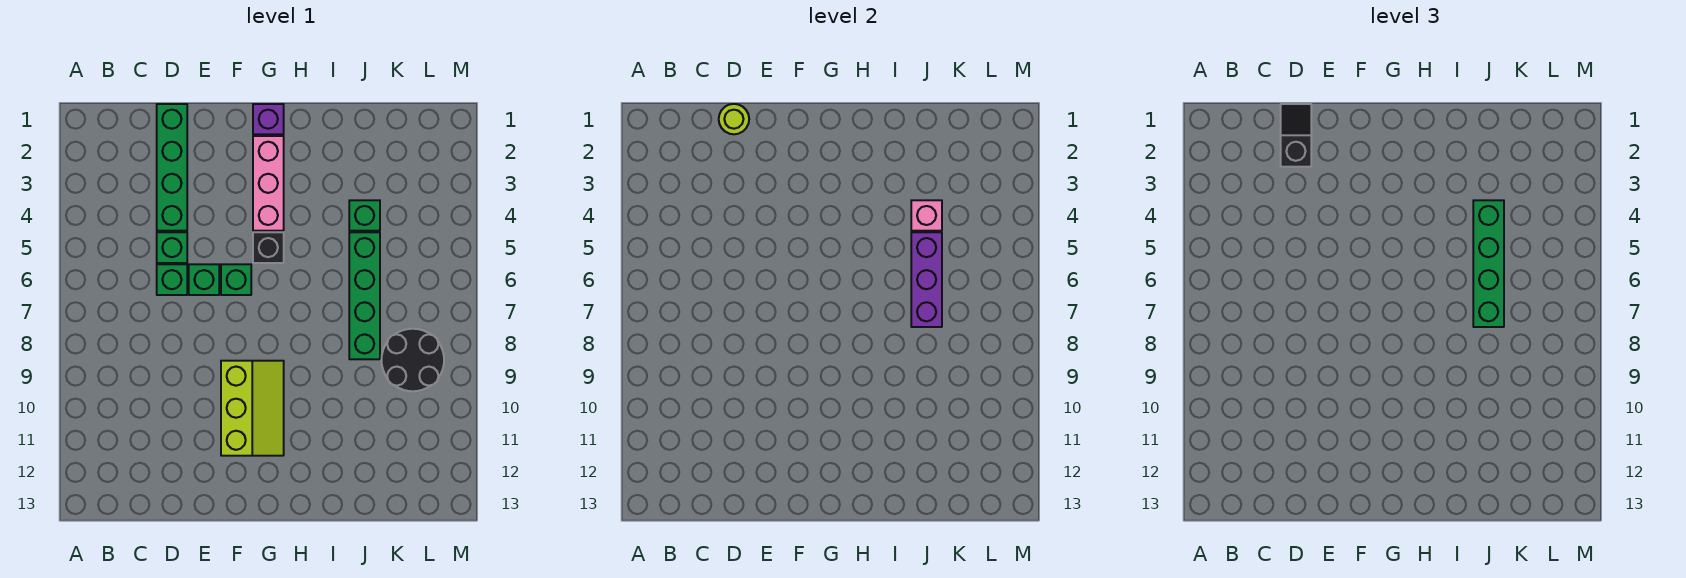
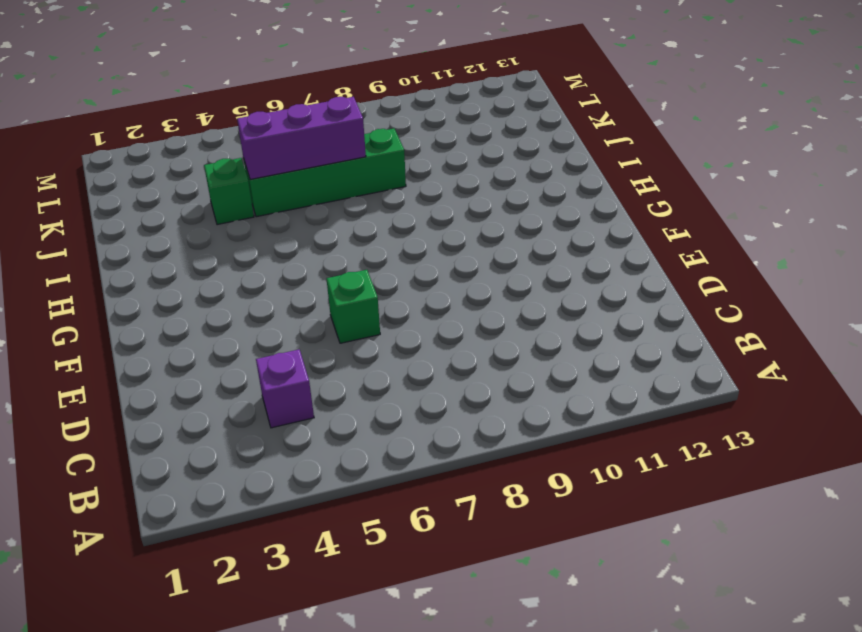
purple 1x1 brick [256,350,314,428] -> purple 1x1 brick moved to [253,104,284,134]
none -> green 1x4 brick [157,104,187,231]
none -> green 1x1 brick [157,232,187,263]
none -> green 1x1 brick [157,264,187,295]

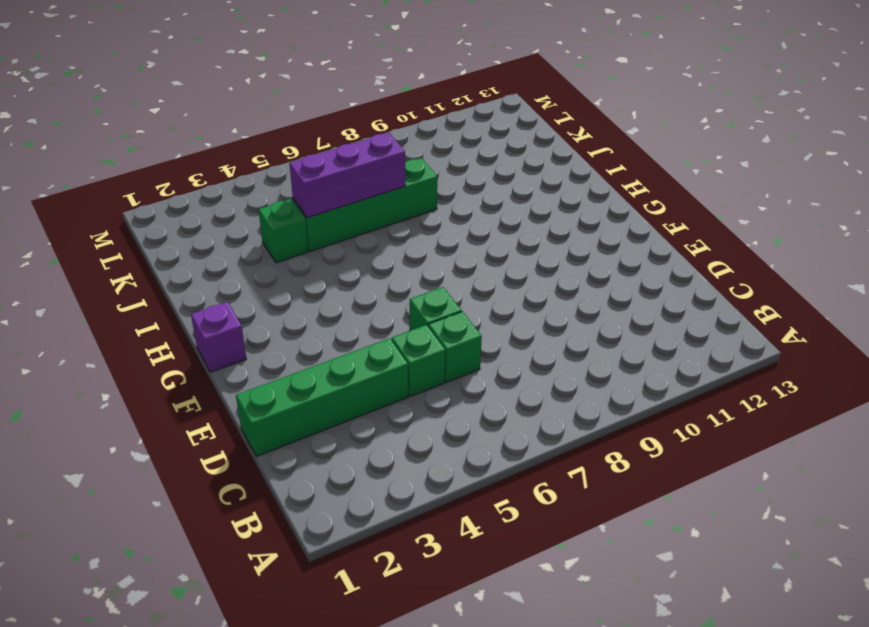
none -> green 1x1 brick [221,264,251,295]
none -> lime 2x3 slope [221,361,284,456]
none -> pink 1x3 brick [253,136,284,231]

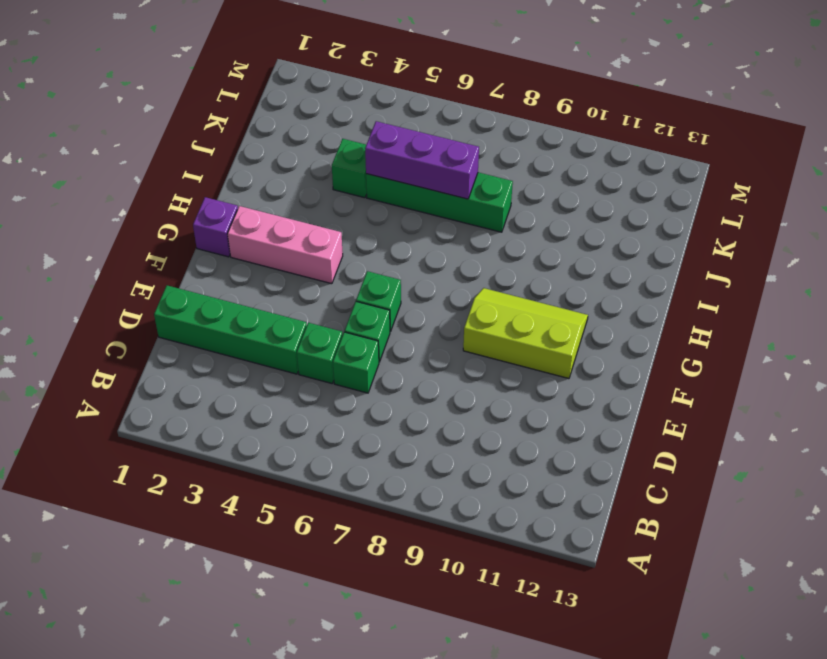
none -> black 1x1 brick [253,232,284,263]
none -> black 2x2 round brick [382,329,444,391]
none -> lime 1x1 round brick [719,104,749,134]

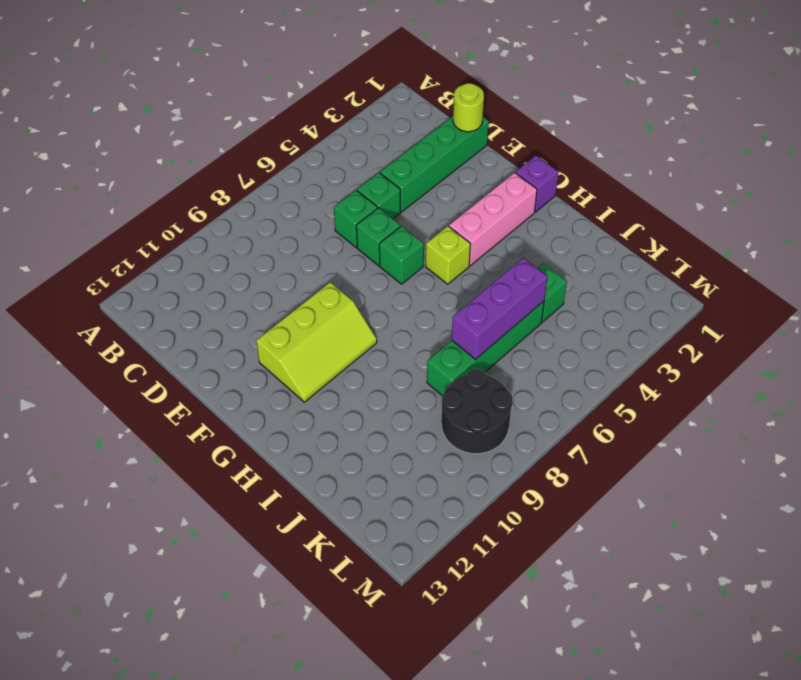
lime 1x1 brick [426,226,471,284] -> black 1x1 brick [253,232,284,263]
none -> pink 1x1 brick [911,200,942,231]
none -> black 1x2 slope [1281,104,1311,167]
none -> green 1x4 brick [1473,200,1504,327]

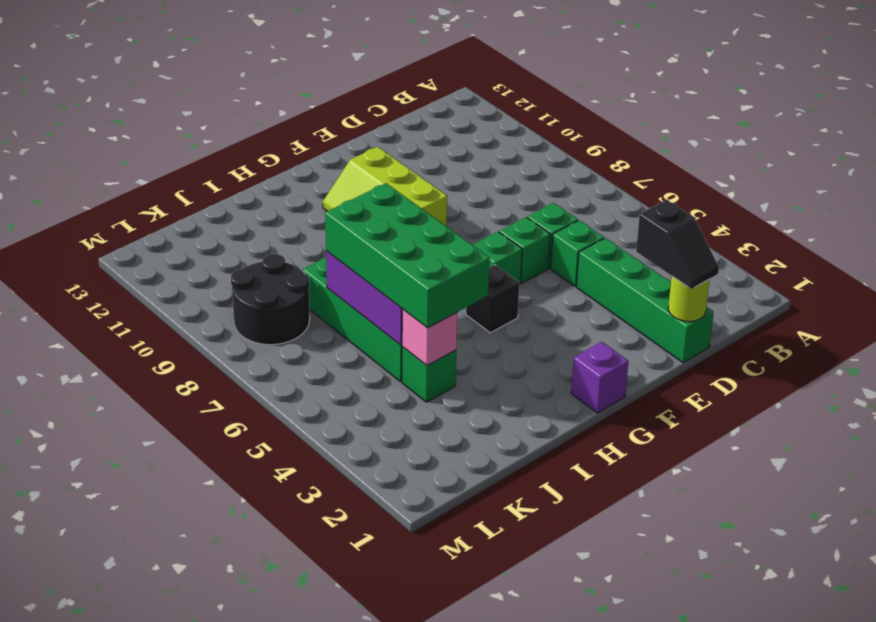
green 2x4 brick [325,183,490,328] -> green 1x4 brick [1473,200,1504,327]
none -> pink 1x3 brick [253,136,284,231]

